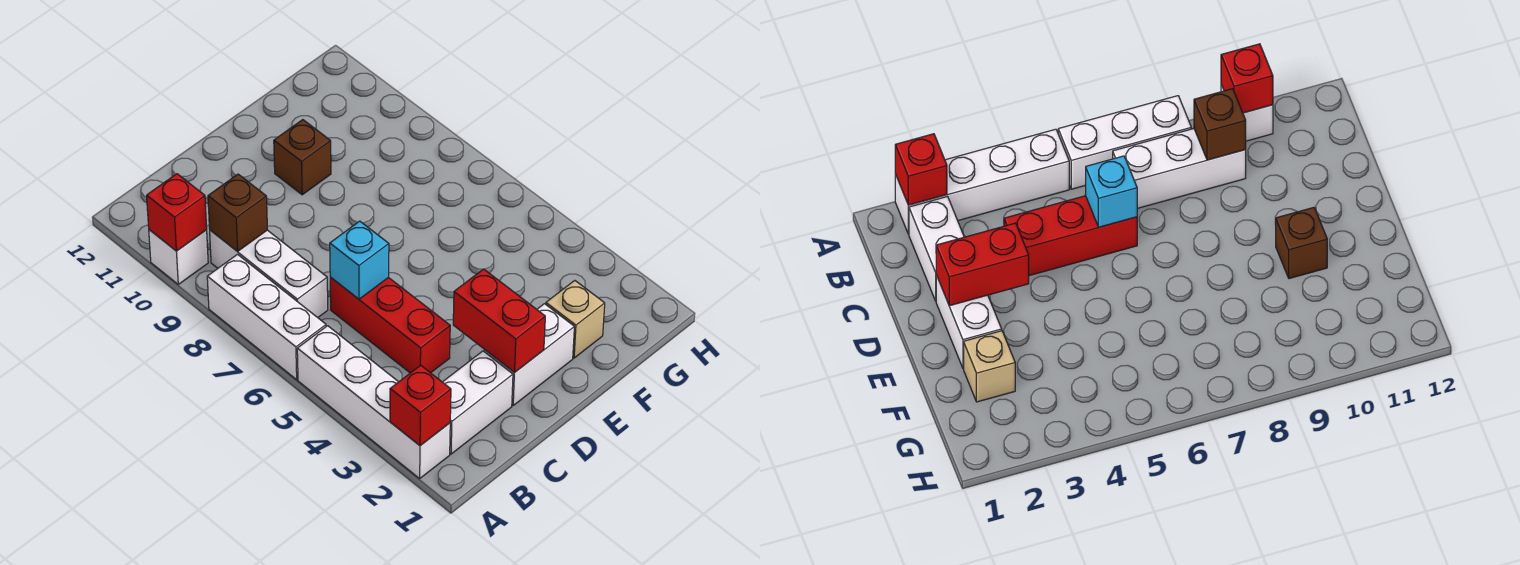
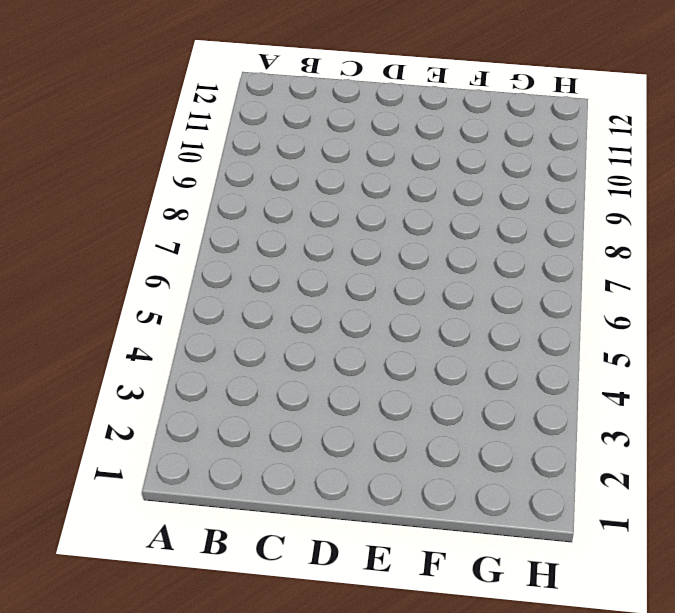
none -> white 1x4 brick [297,326,450,478]
none -> white 1x3 brick [207,254,326,380]
none -> white 1x1 brick [149,230,208,284]

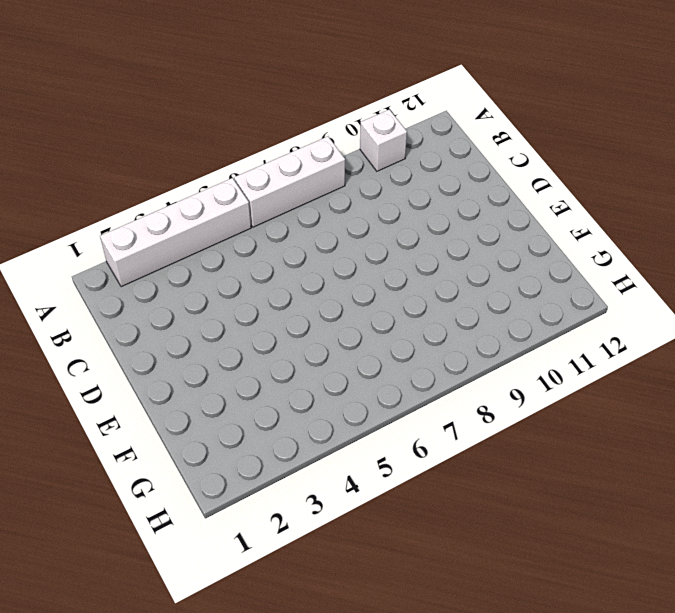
none -> white 1x2 brick [443,351,513,454]
none -> white 1x3 brick [210,230,328,318]
none -> red 1x3 brick [330,277,450,373]

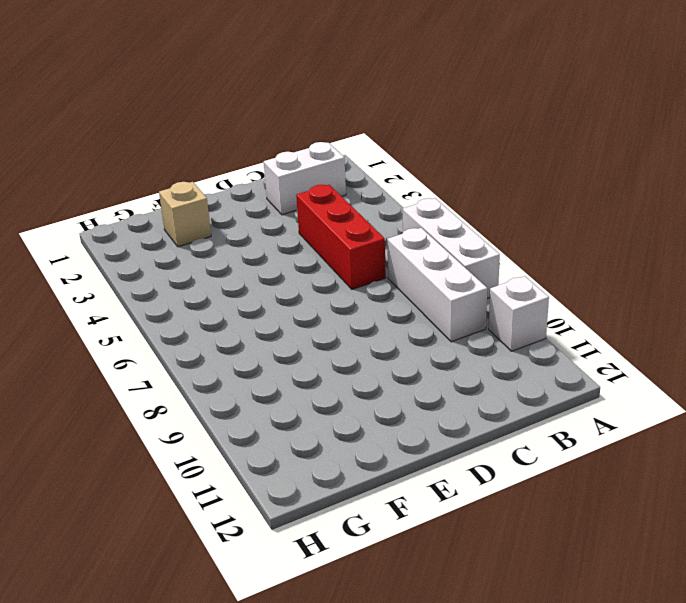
none -> white 1x4 brick [297,326,450,478]
none -> white 1x2 brick [484,304,574,405]
none -> brown 1x1 brick [274,120,331,195]

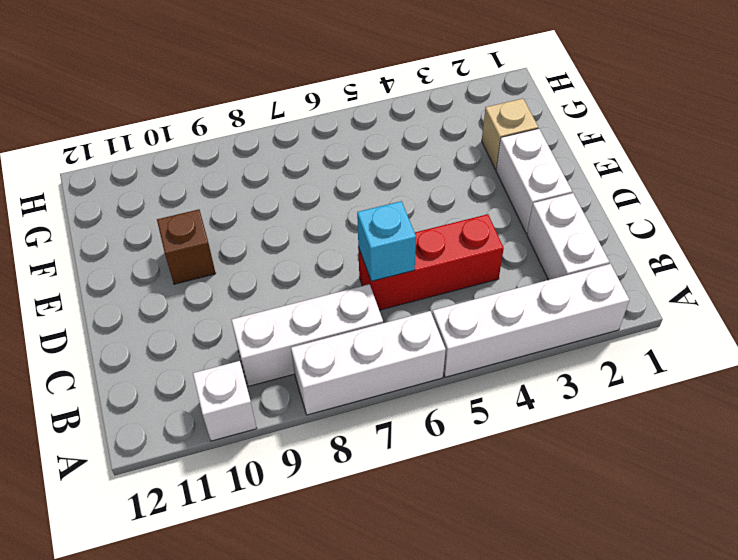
none -> red 1x1 brick [390,365,451,446]
none -> red 1x1 brick [147,174,207,251]
none -> brown 1x1 brick [208,174,268,252]

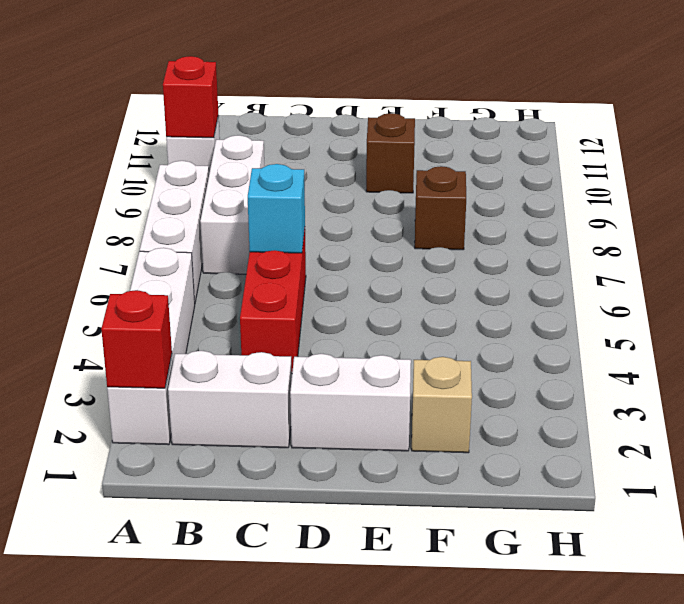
brown 1x1 brick [415,166,466,250] -> brown 1x1 brick moved to [208,174,268,252]
none -> red 1x2 brick [453,269,545,372]

